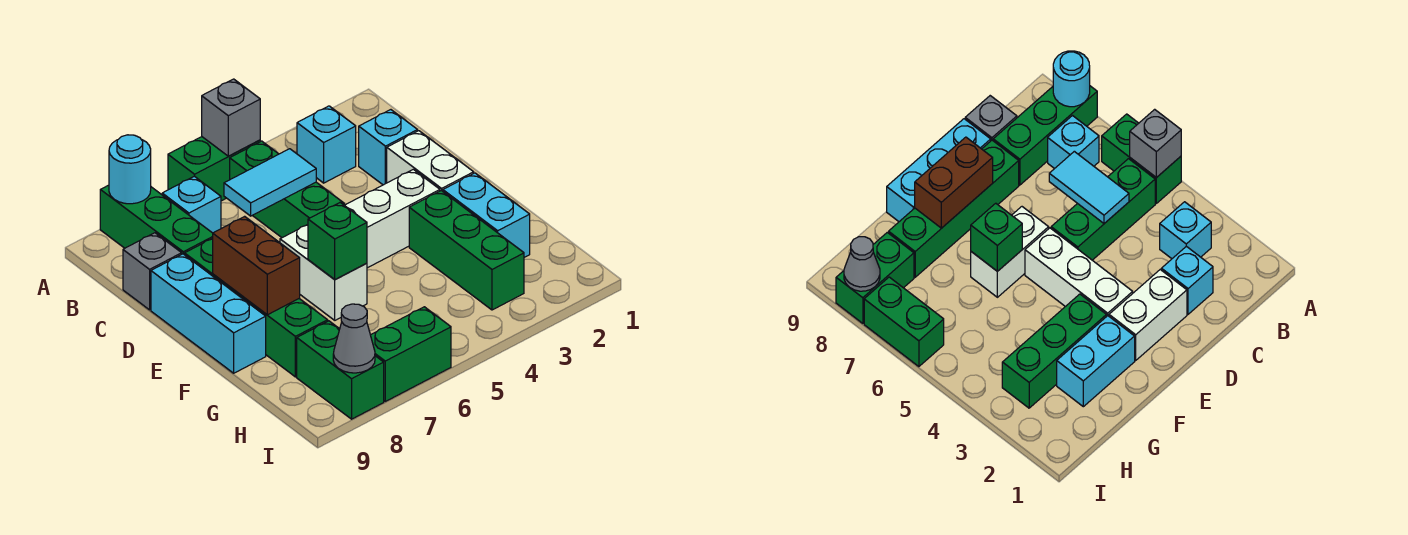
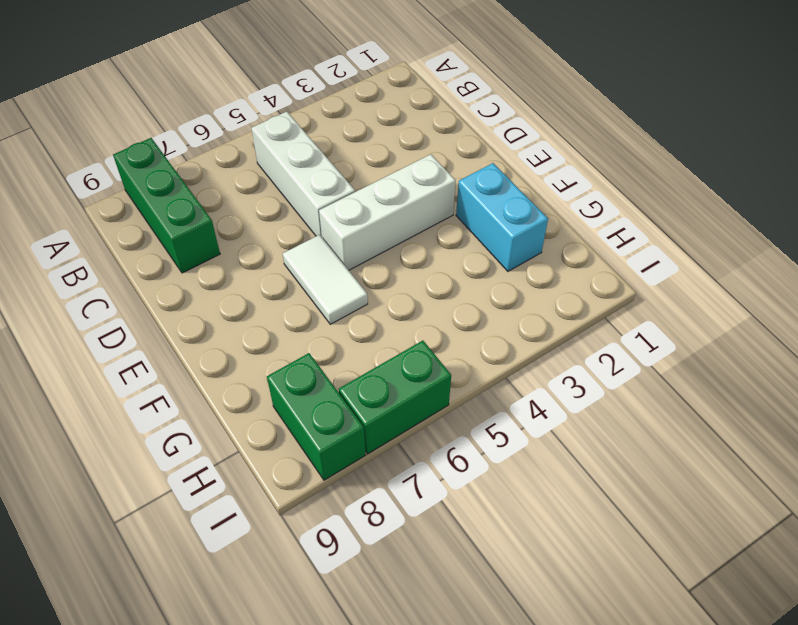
white 1x3 brick [251,112,355,237] -> green 1x3 brick [230,141,345,238]
white 1x2 tile [283,235,368,324] -> white 1x2 brick [280,225,367,320]
none -> green 1x2 brick [168,137,260,201]
none -> cyan 1x1 brick [297,106,356,183]
none -> cyan 1x1 brick [162,176,221,233]

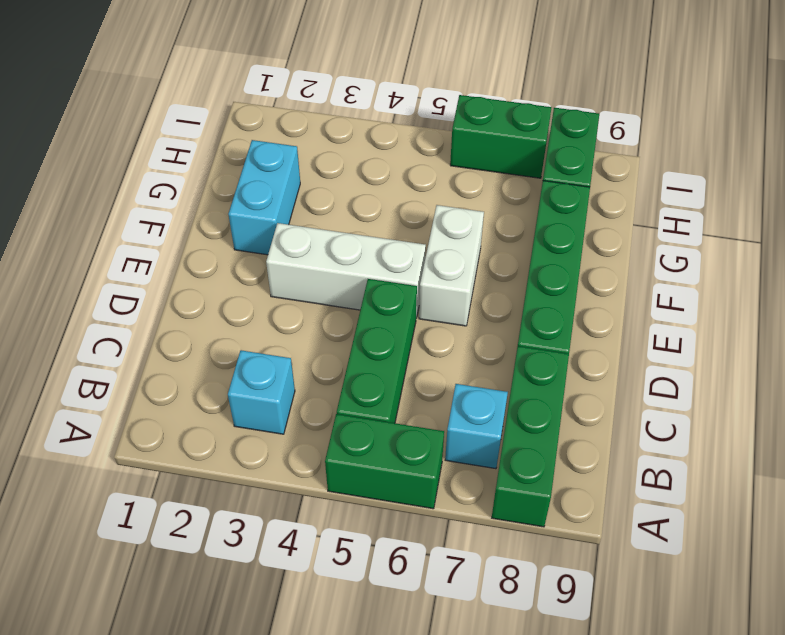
none -> cyan 1x1 brick [359,110,418,185]
none -> grey 1x1 brick [123,233,182,310]
none -> white 1x2 brick [387,131,474,191]

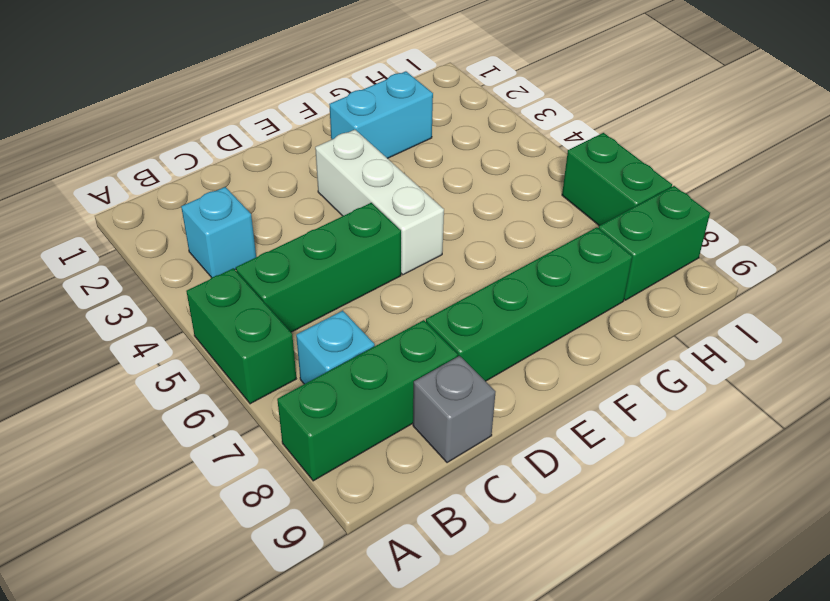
none -> cyan 1x1 brick [359,110,418,185]
none -> white 1x2 brick [387,131,474,191]
none -> cyan 1x3 brick [151,254,266,373]

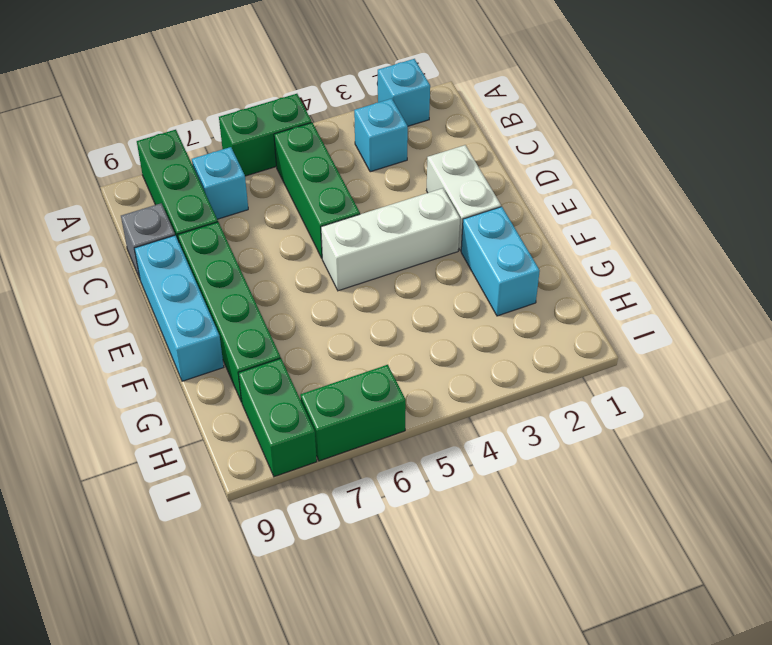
cyan 1x1 brick [378,59,430,126] -> cyan 1x1 brick moved to [359,110,418,185]
none -> white 1x2 brick [280,225,367,320]
none -> green 1x3 brick [409,191,524,310]
none -> grey 1x1 brick [202,79,260,156]

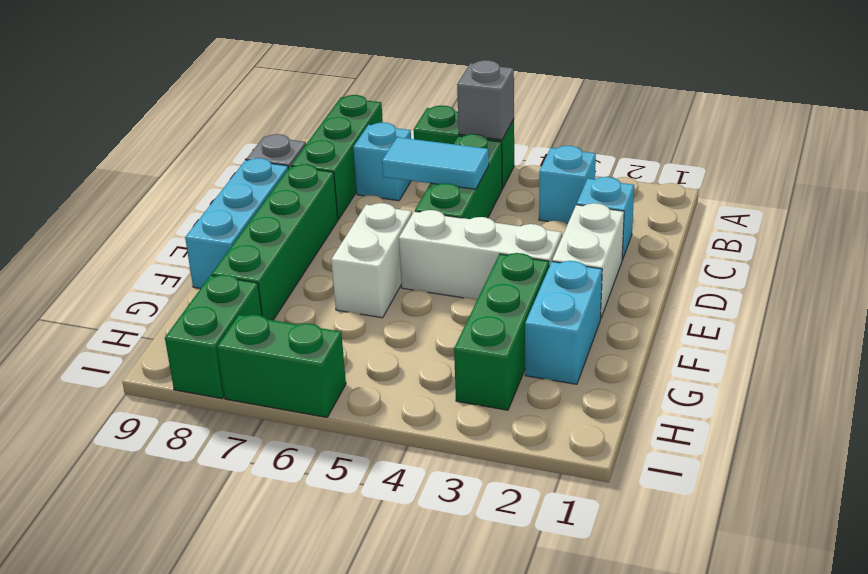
none -> cyan 1x1 round brick [109,135,151,204]
none -> brown 1x2 brick [213,216,300,315]
none -> green 1x1 brick [308,203,367,280]

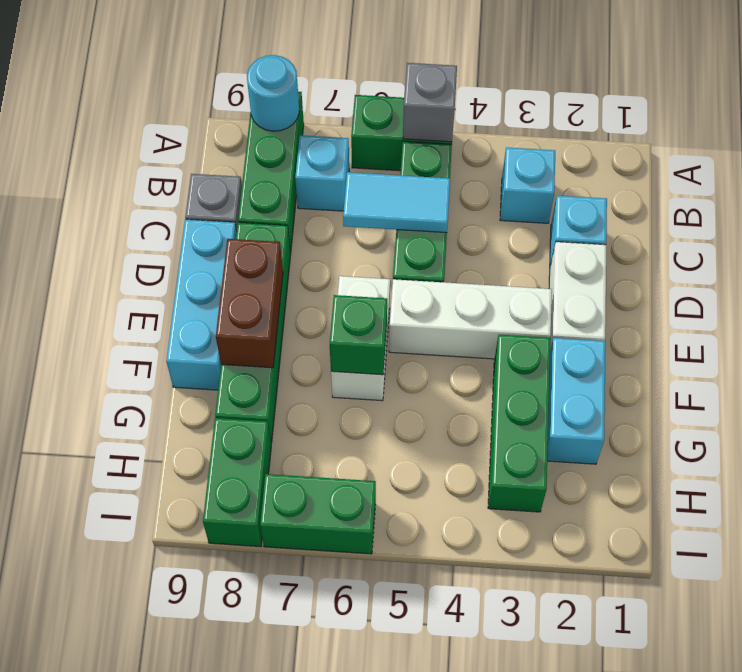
none -> grey 1x1 cone [333,304,375,373]

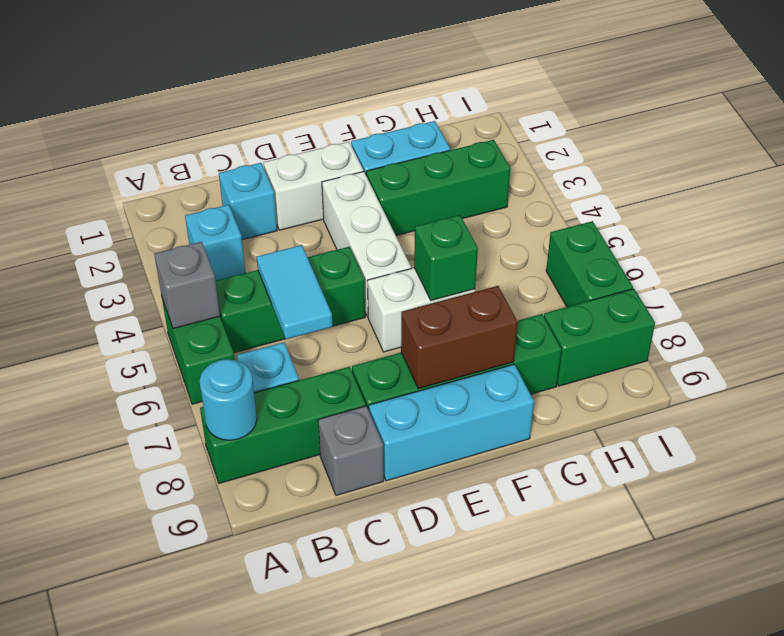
none -> grey 1x1 cone [333,304,375,373]

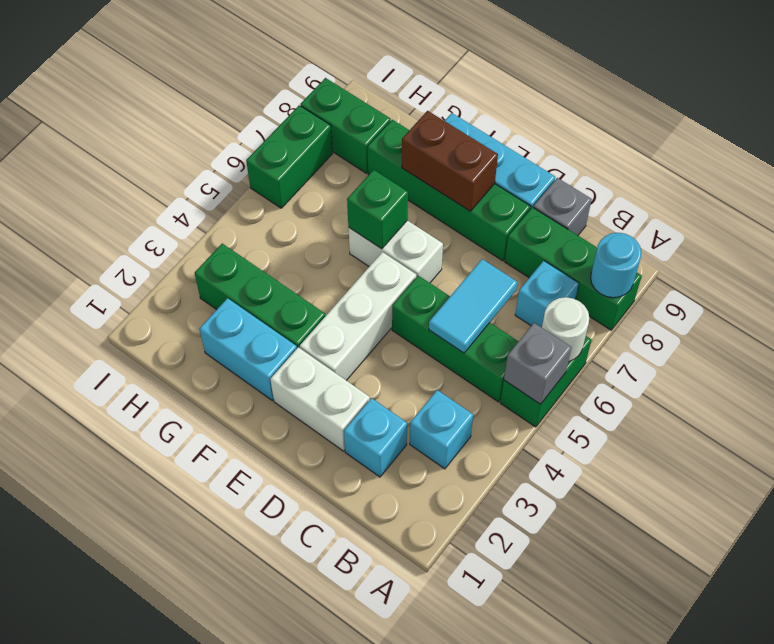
white 1x1 round brick [542,297,590,362] -> none
none -> grey 1x1 cone [333,304,375,373]

